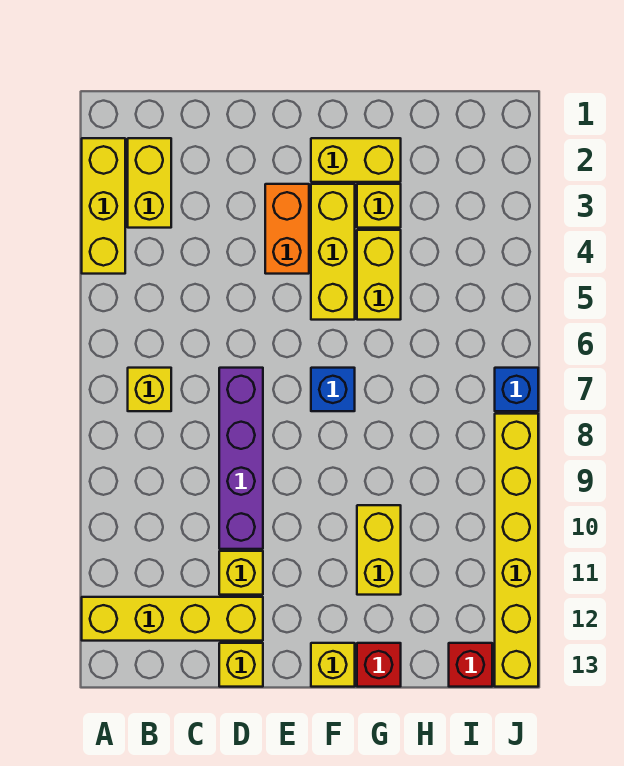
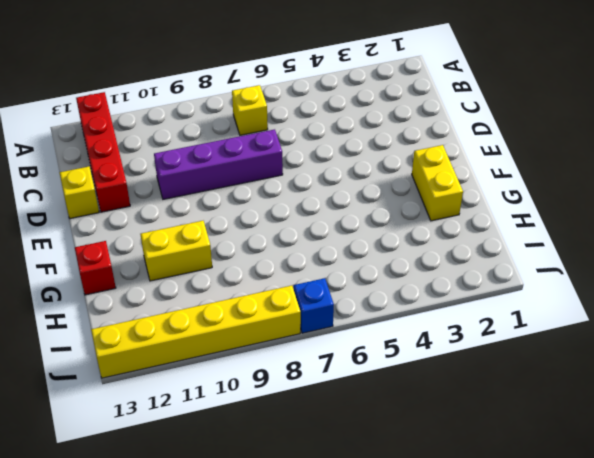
red 1x4 brick [76,92,130,212] -> yellow 1x4 brick [82,597,263,641]
none -> yellow 1x3 brick [82,138,125,274]
none -> yellow 1x2 brick [128,138,171,228]
none -> yellow 1x1 brick [219,551,263,595]

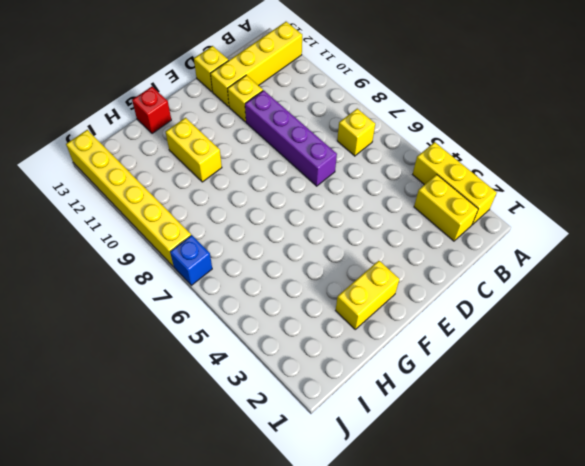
none -> orange 1x2 brick [265,184,309,274]
none -> yellow 1x3 brick [311,184,355,320]
none -> blue 1x1 brick [311,368,355,411]

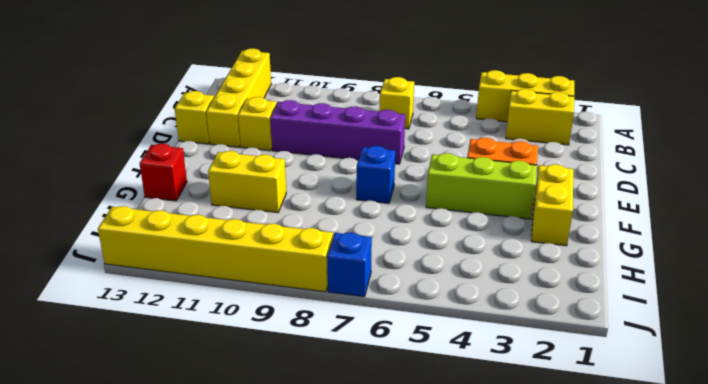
lime 1x3 brick [426,153,537,219] -> yellow 1x3 brick [311,184,355,320]
none -> yellow 1x1 brick [311,643,355,687]
none -> yellow 1x1 brick [357,184,401,228]
none -> yellow 1x2 brick [357,230,401,320]

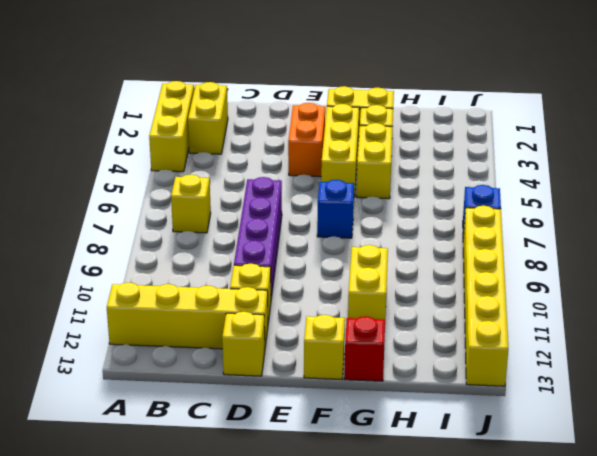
none -> red 1x1 brick [449,643,492,687]

